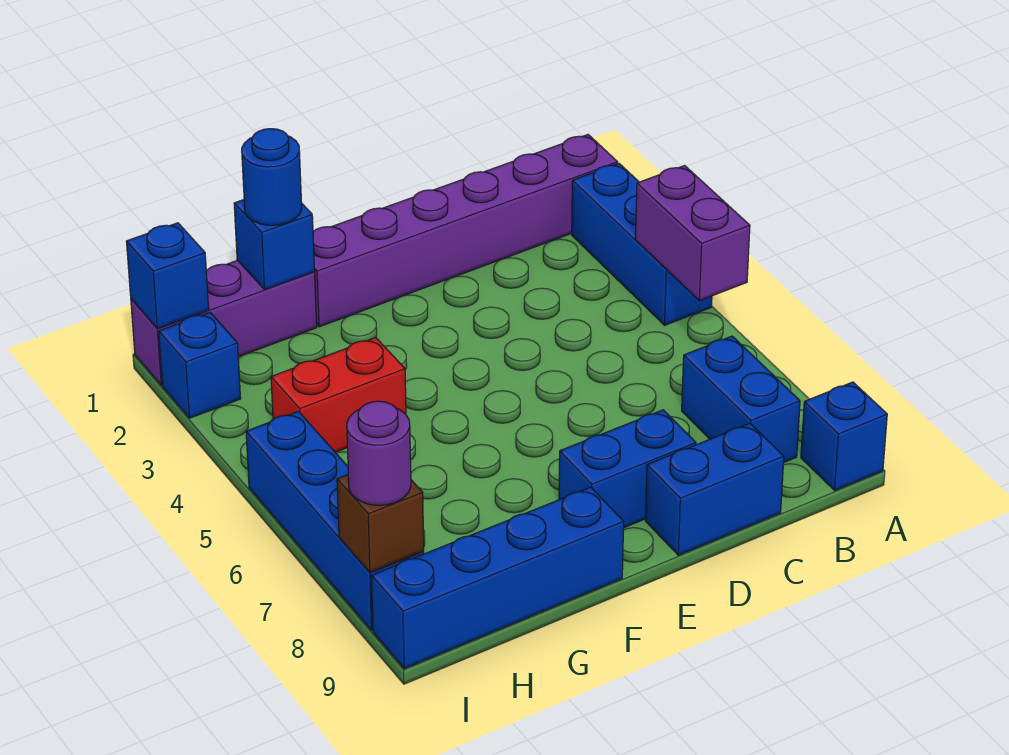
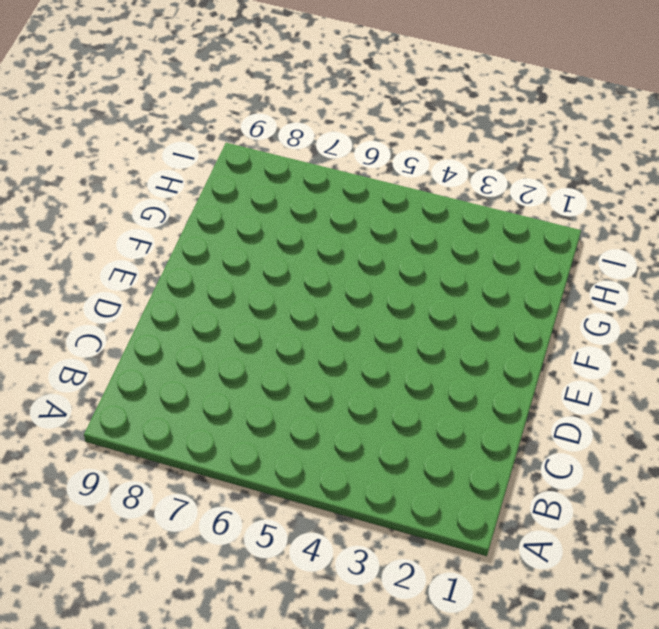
none -> purple 1x6 brick [313,135,618,327]
none -> blue 1x3 brick [572,163,712,325]
none -> blue 1x1 brick [801,382,887,490]

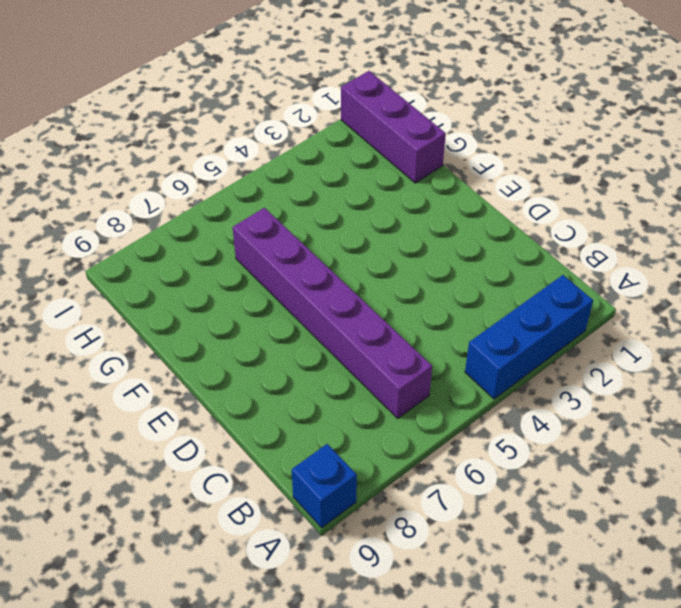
purple 1x6 brick [233,208,432,418] -> purple 1x6 brick moved to [313,135,618,327]
none -> blue 1x2 brick [682,336,800,462]
none -> blue 1x2 brick [646,423,784,555]
none -> blue 1x2 brick [559,410,696,528]

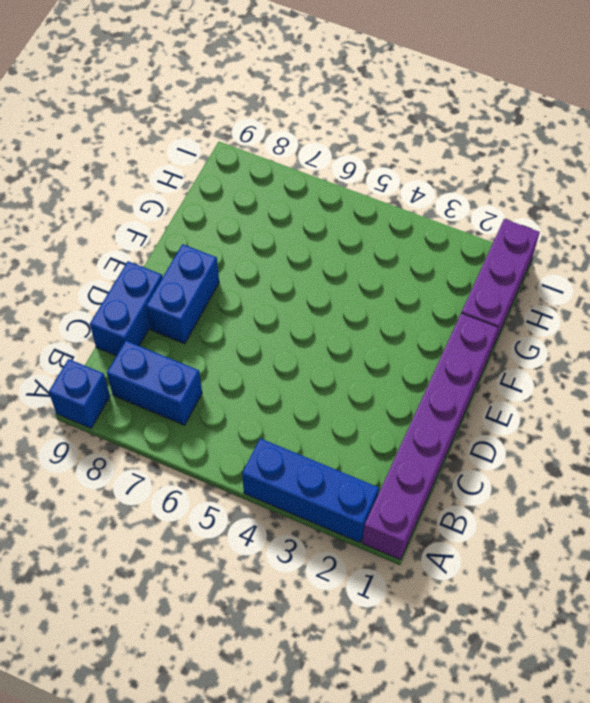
none -> blue 1x4 brick [371,487,624,669]
none -> red 1x2 brick [271,338,406,452]
none -> blue 1x1 brick [159,312,241,418]

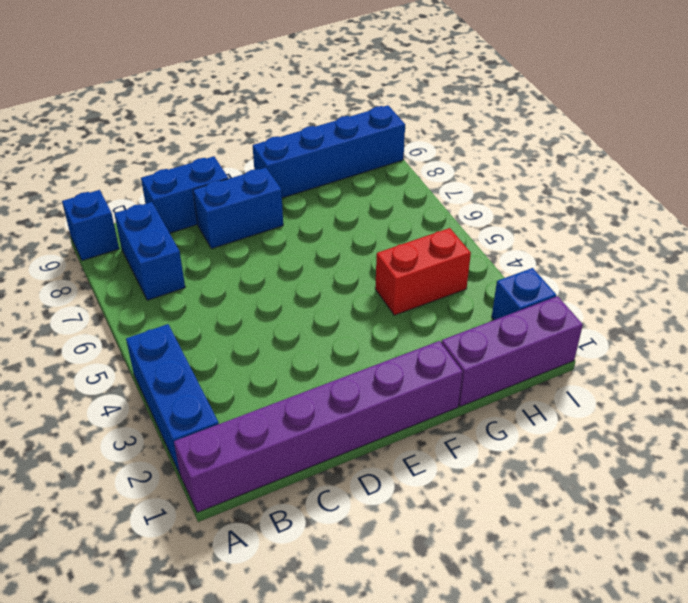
none -> blue 1x4 brick [246,411,424,630]
none -> purple 1x2 brick [635,166,750,301]
none -> blue 1x1 brick [234,200,315,290]

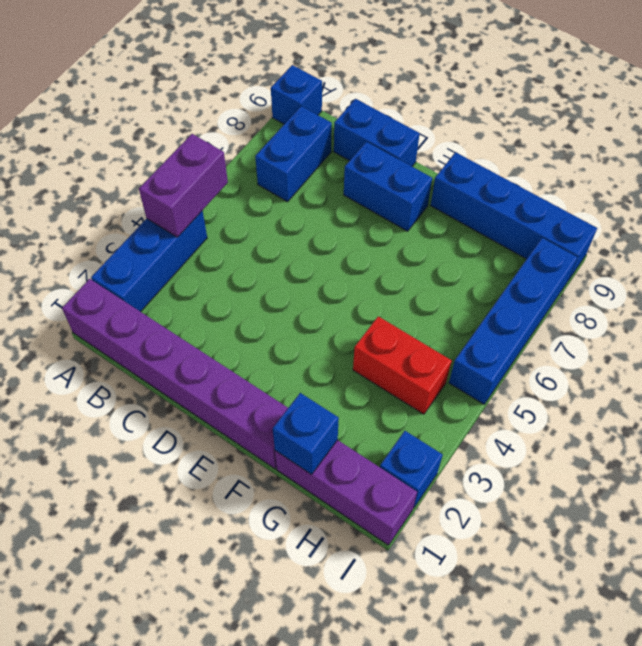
none -> blue 1x1 brick [126,223,209,328]
none -> brown 1x1 brick [337,475,424,572]
none -> blue 1x1 round brick [242,129,302,225]

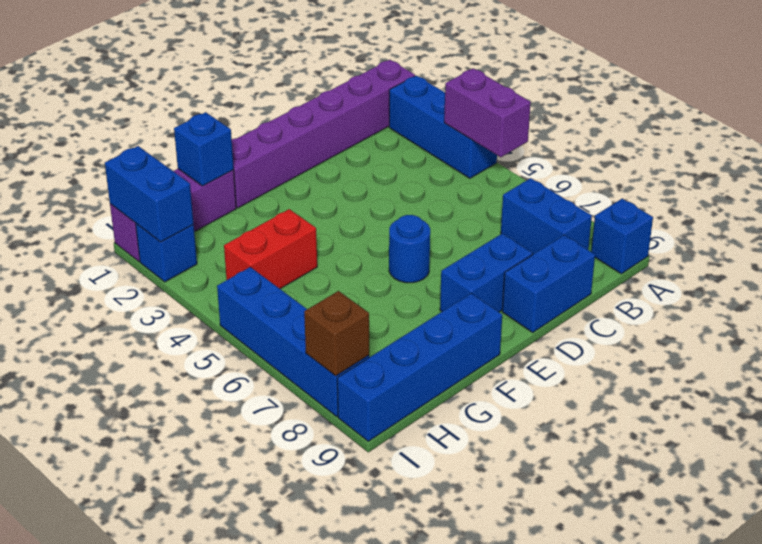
blue 1x1 round brick [389,215,430,283] -> blue 1x1 round brick moved to [242,129,302,225]
blue 1x2 brick [105,146,194,242] -> blue 1x1 brick [126,223,209,328]
none -> purple 1x1 round brick [347,401,411,505]

